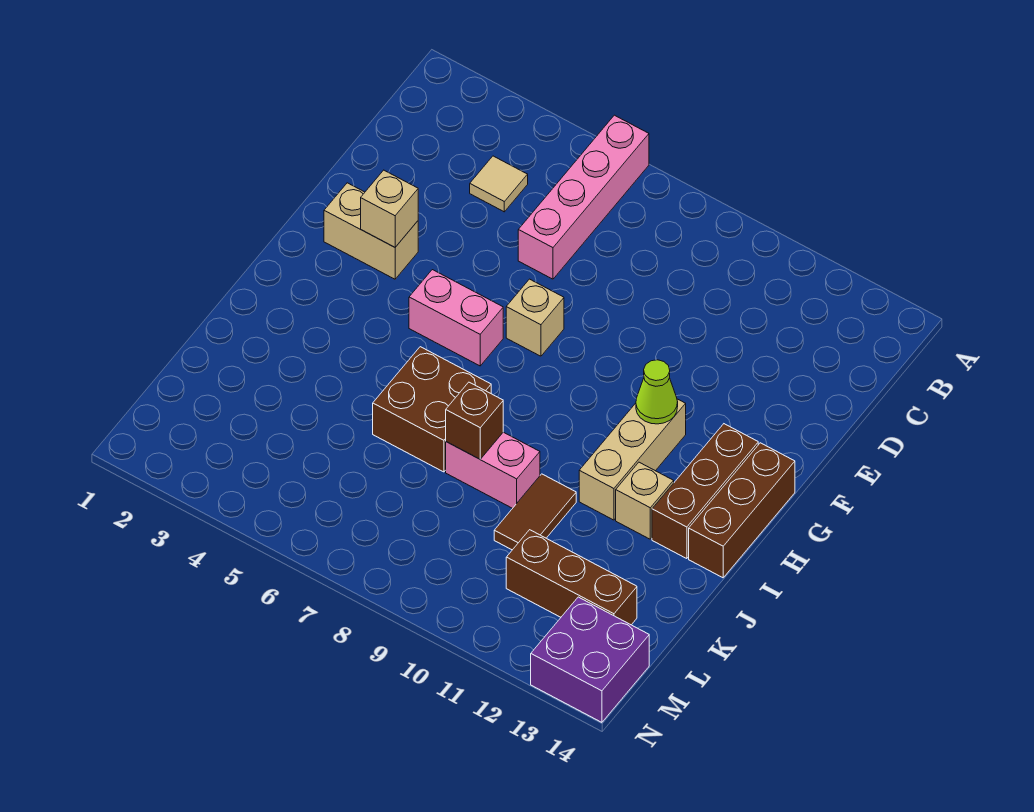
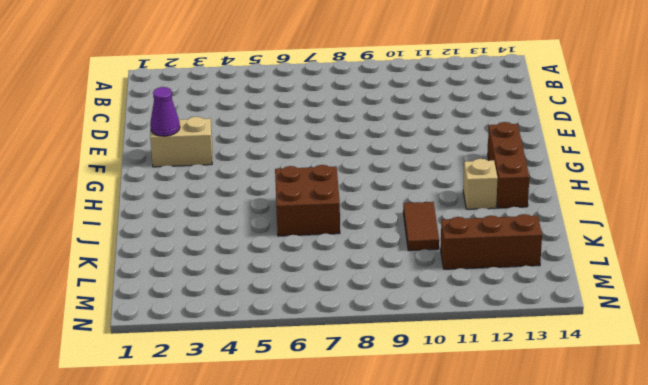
purple 1x1 cone [150,87,180,136] -> none
none -> pink 1x4 brick [518,115,649,279]
none -> tan 1x1 tile [470,156,528,212]
none -> tan 1x1 brick [506,279,564,356]

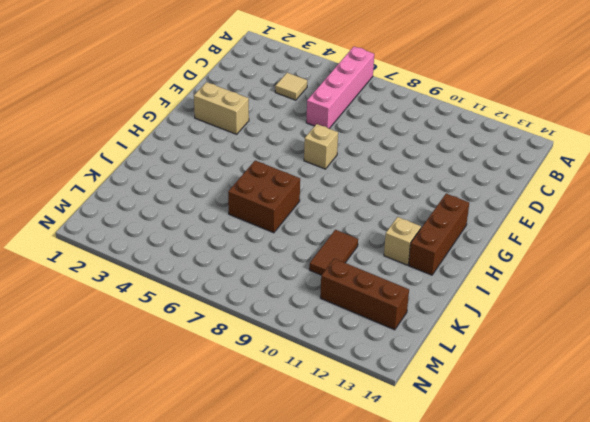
none -> pink 1x2 brick [409,270,503,366]
none -> tan 1x3 brick [579,399,686,520]
none -> brown 1x3 brick [689,443,795,578]

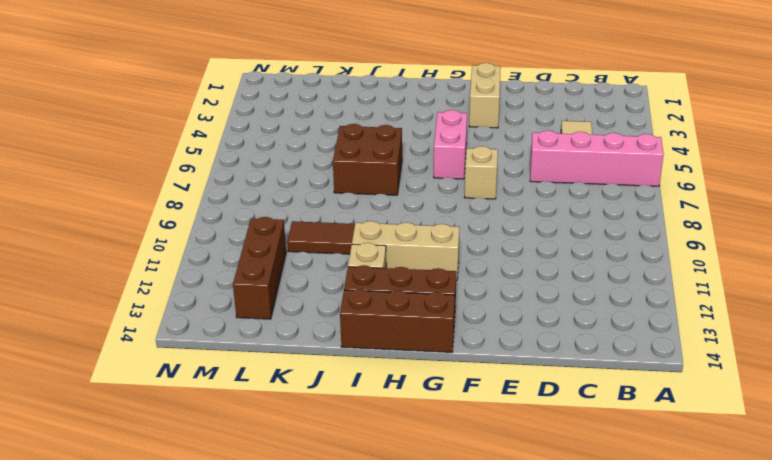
none -> pink 1x2 brick [446,432,540,508]
none -> purple 2x2 brick [531,597,649,722]
none -> tan 1x1 brick [361,170,418,247]

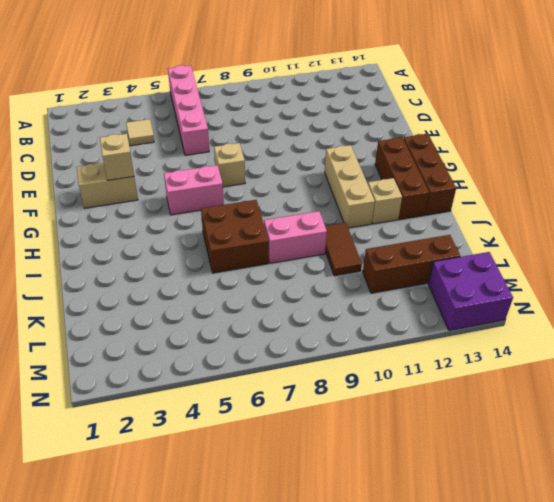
none -> lime 1x1 cone [636,360,678,424]
none -> brown 1x1 brick [446,382,503,459]

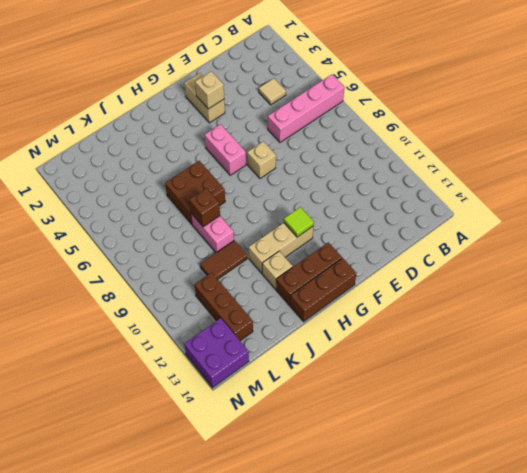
lime 1x1 tile [284,207,314,237] -> lime 1x1 cone [636,360,678,424]

